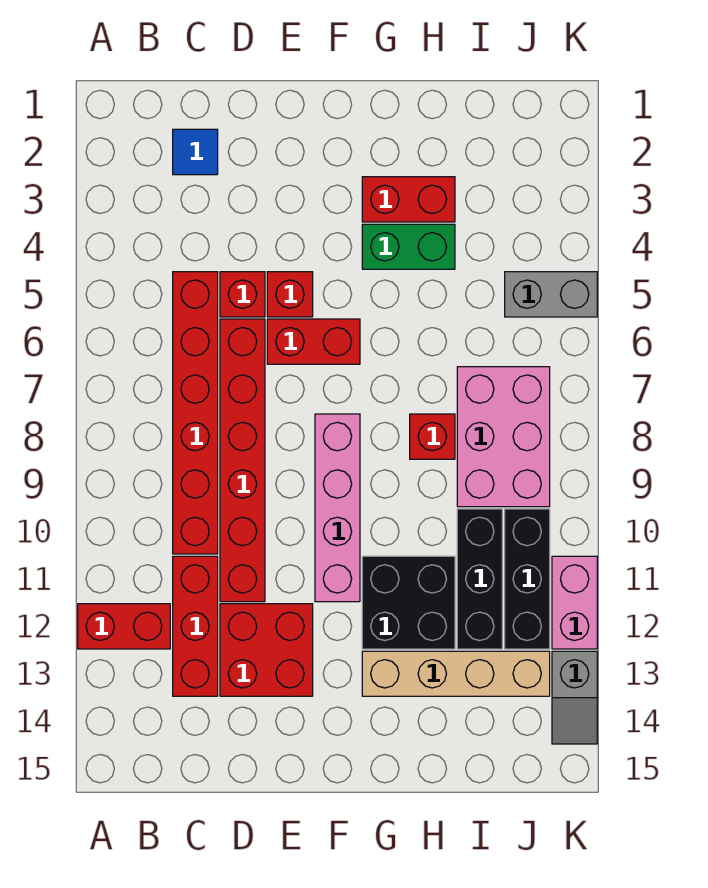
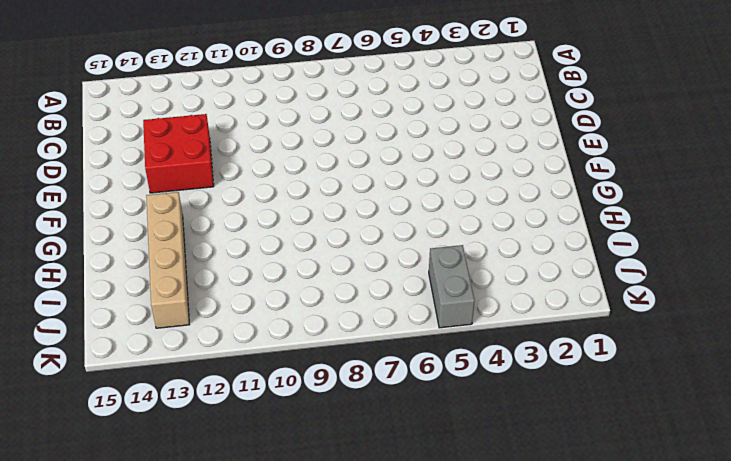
none -> red 1x2 brick [78,604,170,649]
none -> blue 1x1 tile [173,129,218,175]
none -> red 1x6 brick [173,272,218,554]

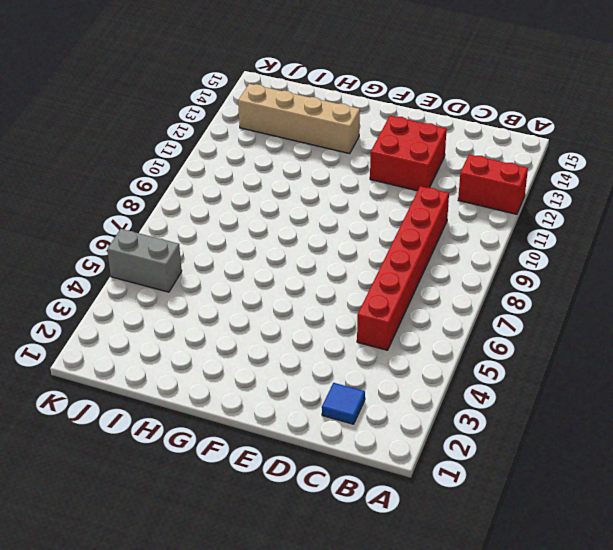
none -> red 1x3 brick [173,556,218,696]
none -> red 1x1 brick [220,272,265,317]
none -> red 1x6 brick [220,319,265,602]

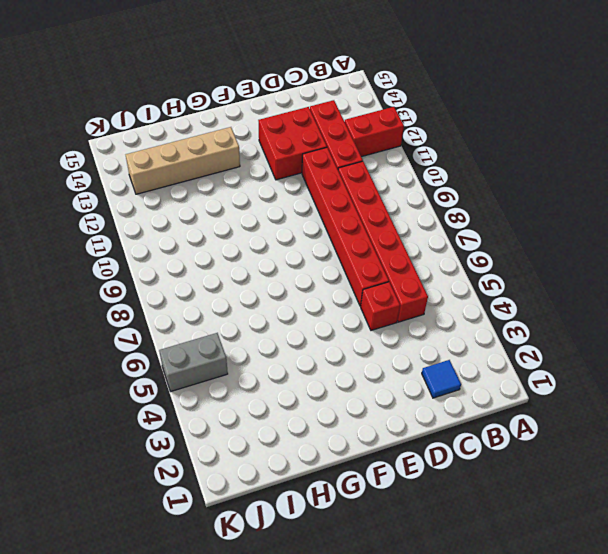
none -> red 1x1 brick [267,272,313,317]
none -> red 1x2 brick [267,319,360,364]
none -> pink 1x4 brick [315,414,360,602]

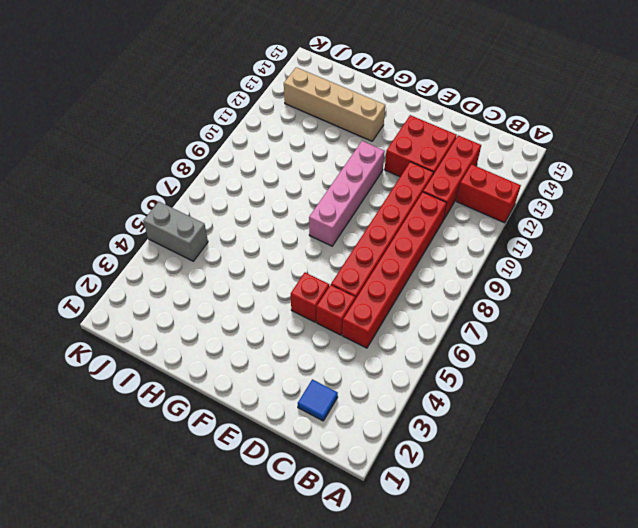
none -> red 1x2 brick [267,319,360,364]
none -> red 1x2 brick [362,177,455,222]
none -> green 1x2 brick [362,224,455,269]

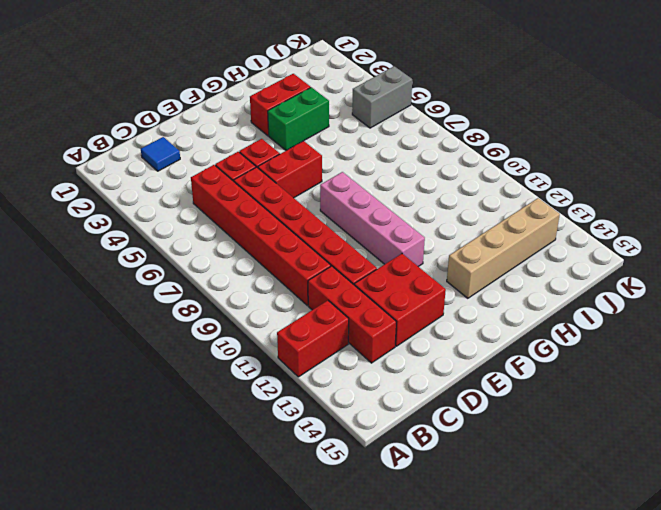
none -> black 2x2 brick [362,556,455,649]
none -> red 1x1 brick [410,414,455,459]
none -> pink 2x3 brick [457,367,550,507]

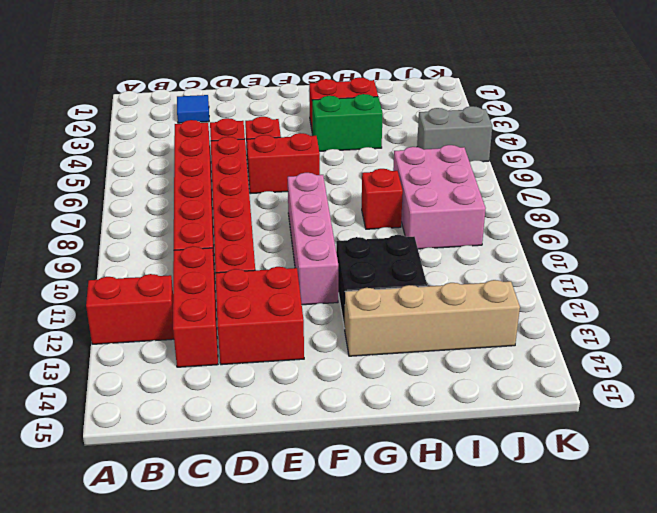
none -> black 1x3 brick [457,509,502,649]
none -> black 1x3 brick [505,509,550,649]
none -> pink 1x2 brick [552,556,597,649]

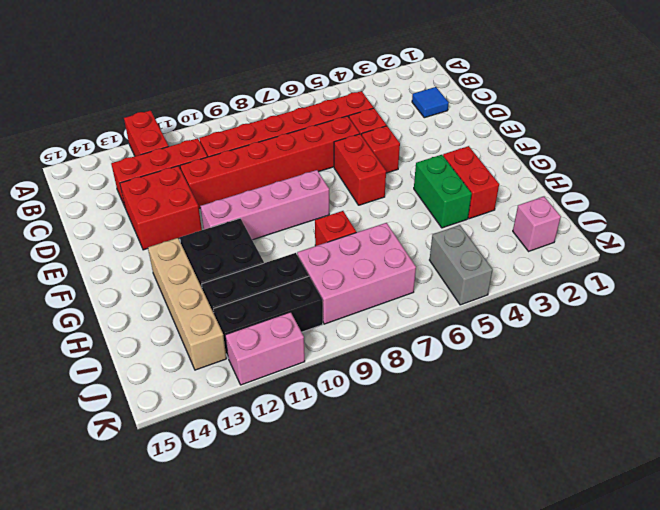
pink 1x1 brick [513,196,561,251] -> none
none -> grey 1x2 slope [552,651,597,744]

